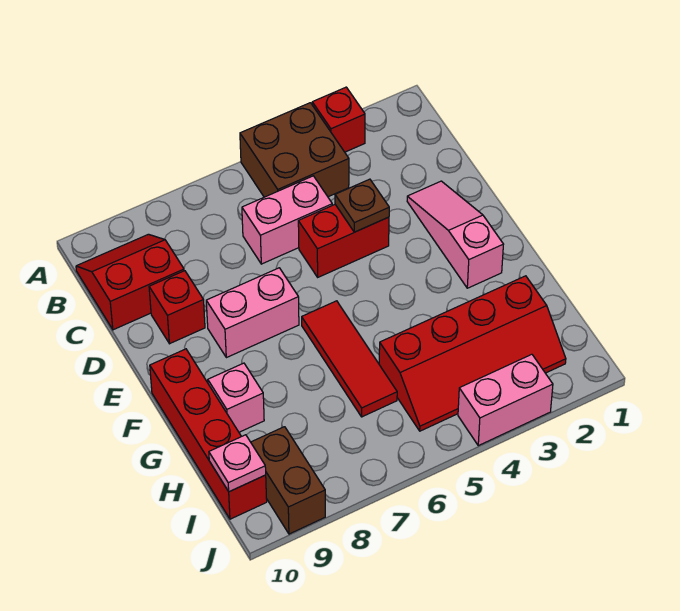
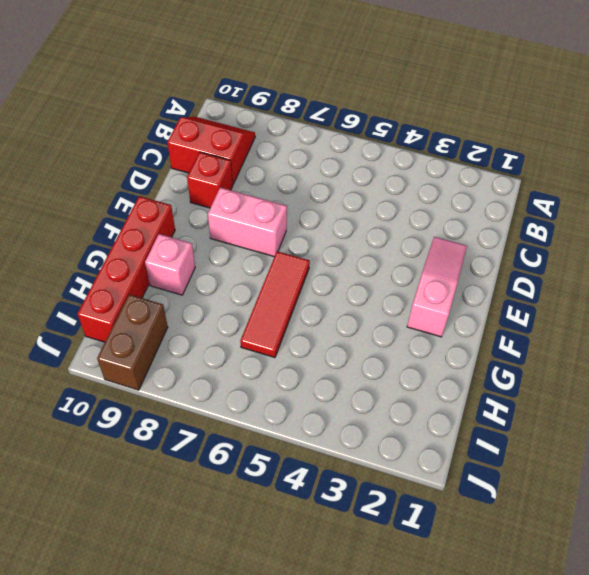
none -> red 1x1 brick [312,87,365,152]
none -> brown 2x2 brick [240,103,349,197]
none -> pink 1x2 brick [242,176,332,264]

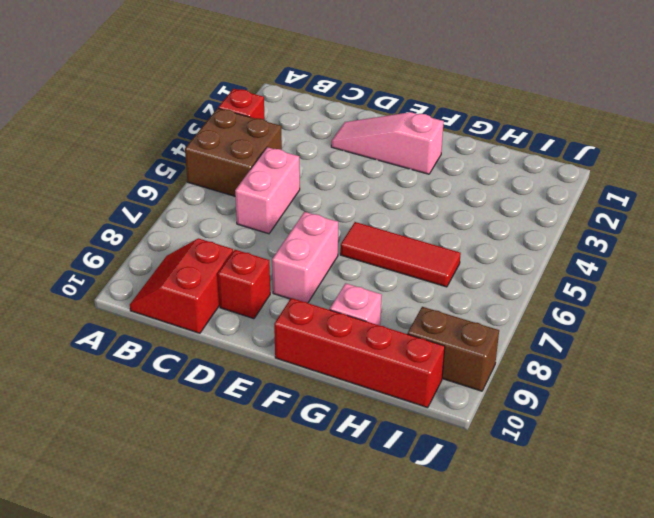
none -> red 1x2 brick [298,205,389,277]
none -> red 2x4 slope [379,276,566,431]
none -> pink 1x2 brick [458,354,553,446]

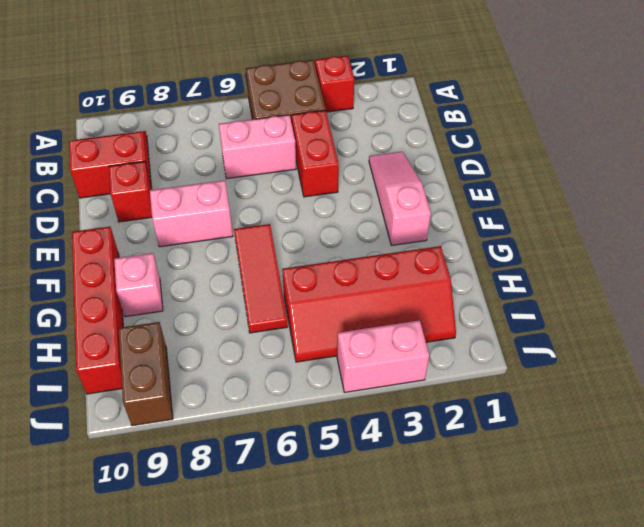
red 1x2 brick [292,110,339,197] -> red 1x2 brick turned to [298,205,389,277]
none -> brown 1x1 plate [335,179,389,232]
none -> pink 1x1 plate [209,435,266,492]

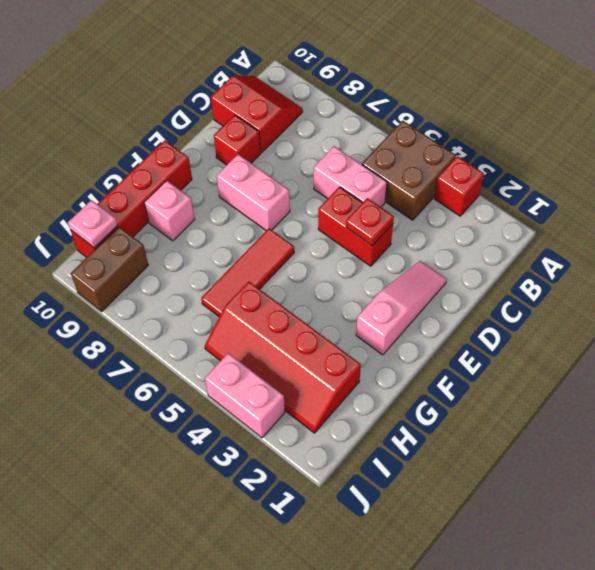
red 1x1 plate [346,198,394,246] -> brown 1x1 plate [335,179,389,232]

